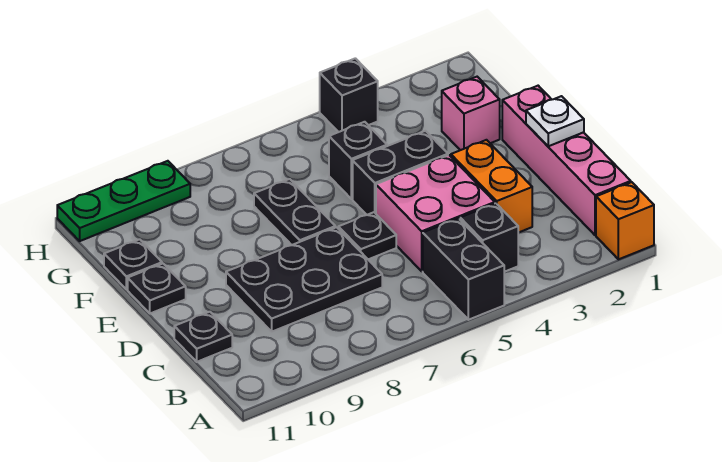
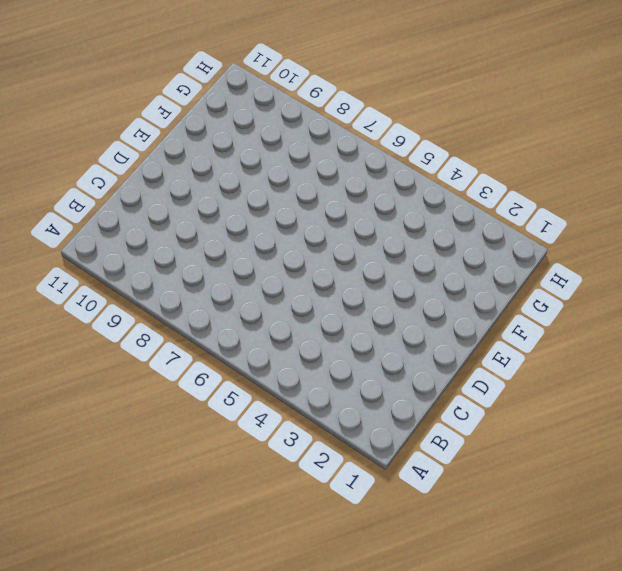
none -> orange 1x1 brick [596,182,654,259]
none -> black 1x2 brick [423,218,504,320]
none -> pink 1x4 brick [502,86,631,235]

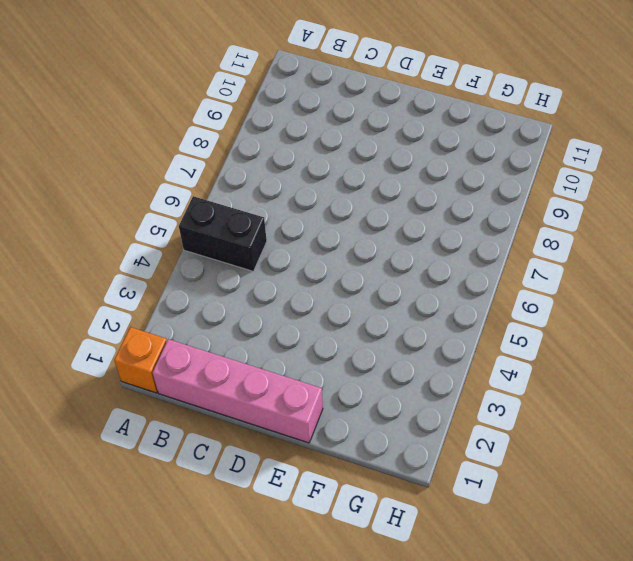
none -> black 1x1 brick [460,203,518,272]
none -> orange 1x2 brick [451,140,532,233]
none -> pink 2x2 brick [376,155,495,271]

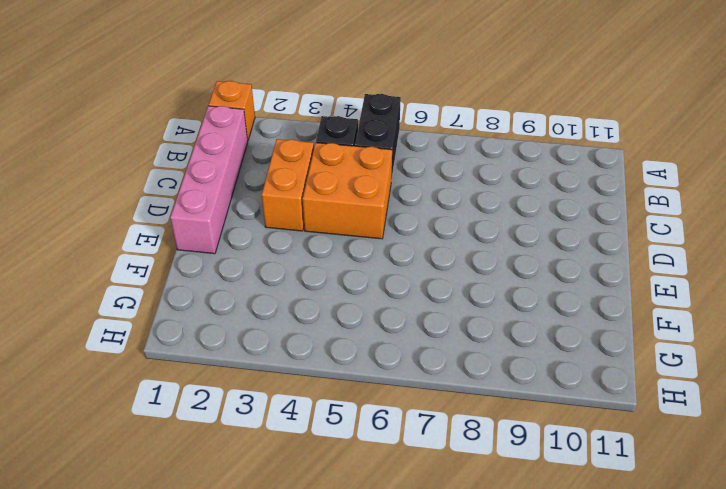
orange 2x2 brick [303,143,392,239] -> pink 2x2 brick [376,155,495,271]
none -> black 2x3 plate [226,227,382,332]
none -> black 1x1 plate [174,312,232,362]
none -> black 1x1 plate [338,212,396,259]

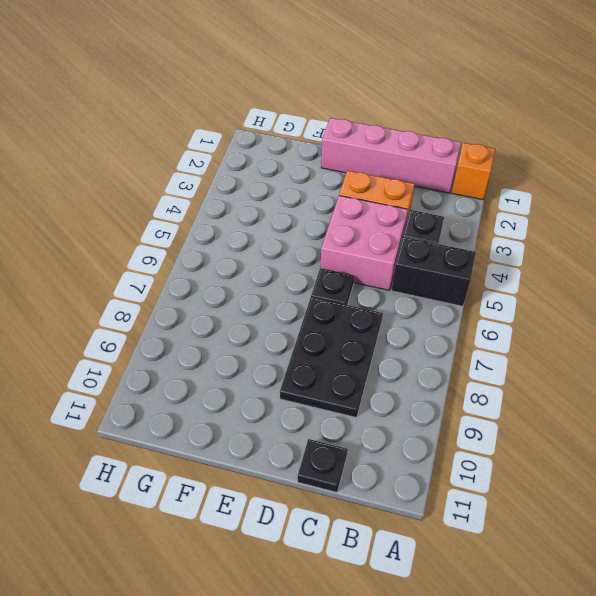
none -> black 1x2 brick [353,131,448,215]
none -> black 1x2 plate [254,179,336,245]
none -> black 1x1 plate [128,264,186,314]

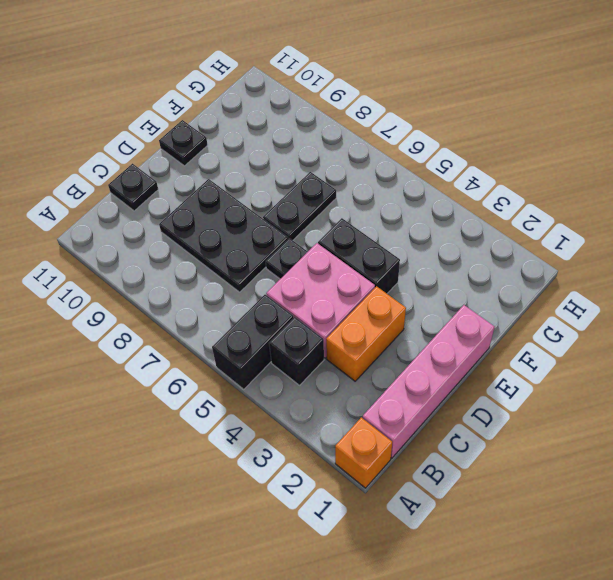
none -> pink 1x1 brick [442,77,500,150]
none -> black 1x1 brick [329,122,387,199]
none -> black 1x1 plate [104,239,162,289]

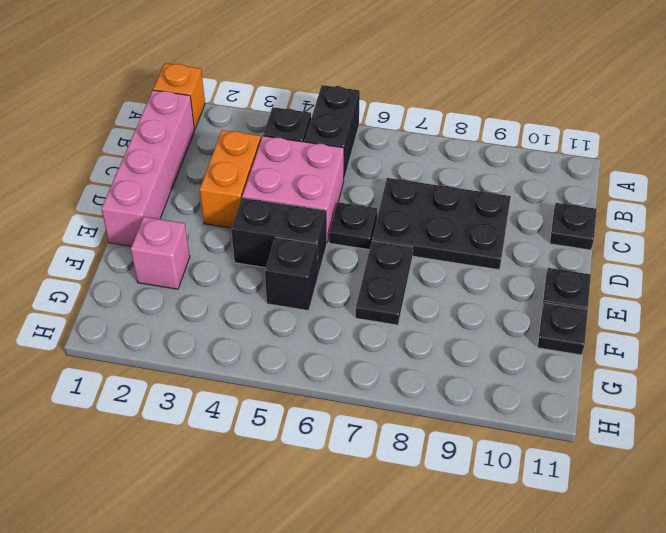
none -> black 1x1 brick [320,58,378,132]
none -> green 1x3 plate [57,161,190,241]
none -> white 1x1 plate [526,96,584,146]

